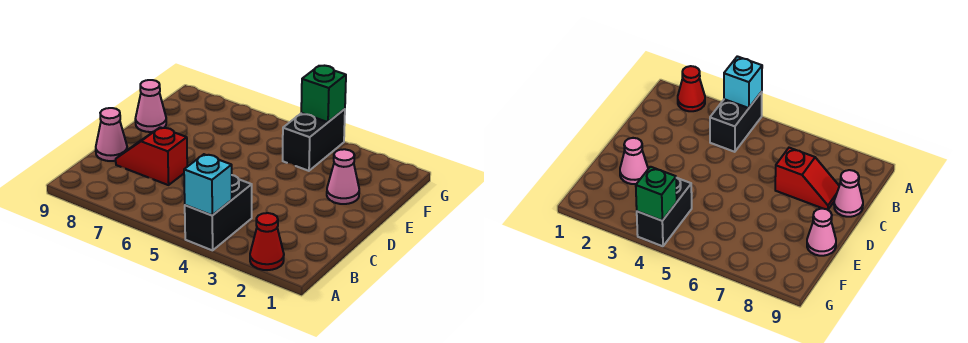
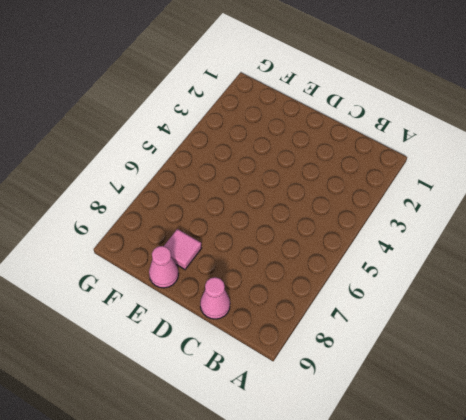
pink 1x1 tile [164,229,201,269] -> none
none -> red 1x1 cone [250,213,284,270]
none -> black 1x2 brick [185,175,252,250]

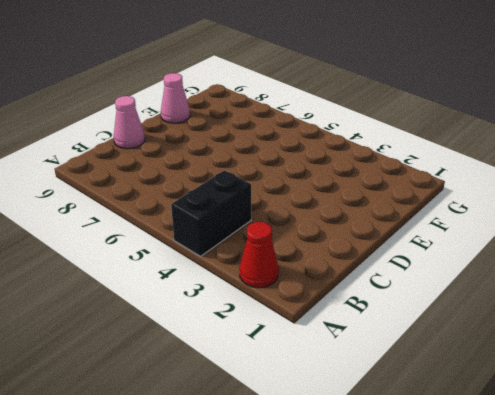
none -> red 1x2 slope [116,127,187,185]
none -> pink 1x1 cone [327,149,359,204]

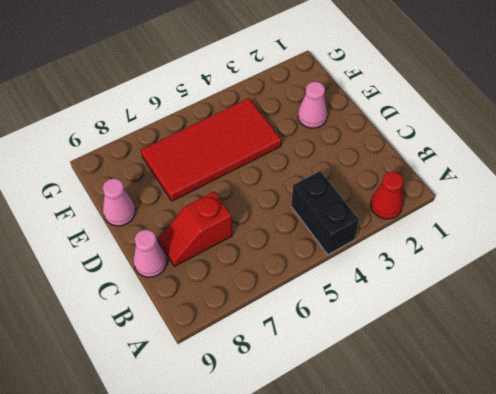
red 2x4 tile [141,98,281,201] -> black 1x2 brick [283,109,345,171]
none -> cyan 1x1 brick [184,154,232,215]
none -> green 1x1 brick [301,66,346,122]

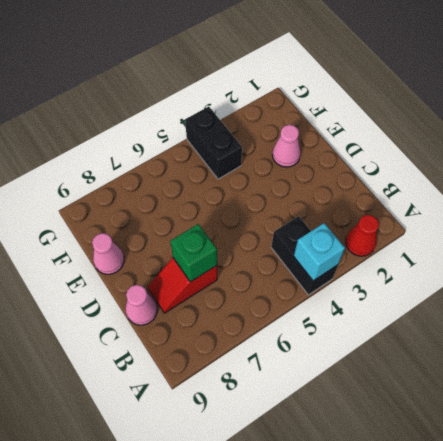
green 1x1 brick [170,224,217,282] -> green 1x1 brick moved to [301,66,346,122]

